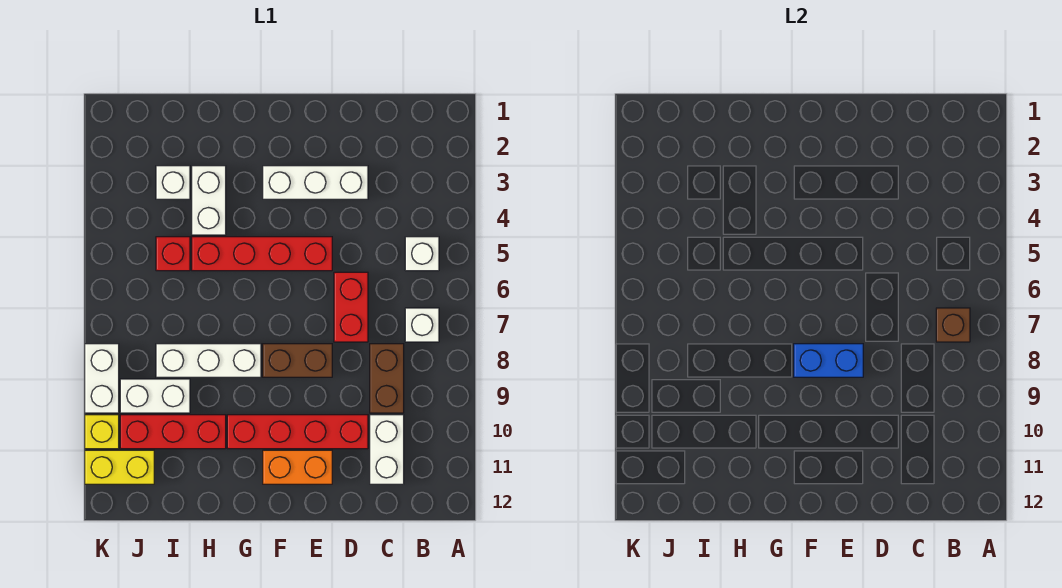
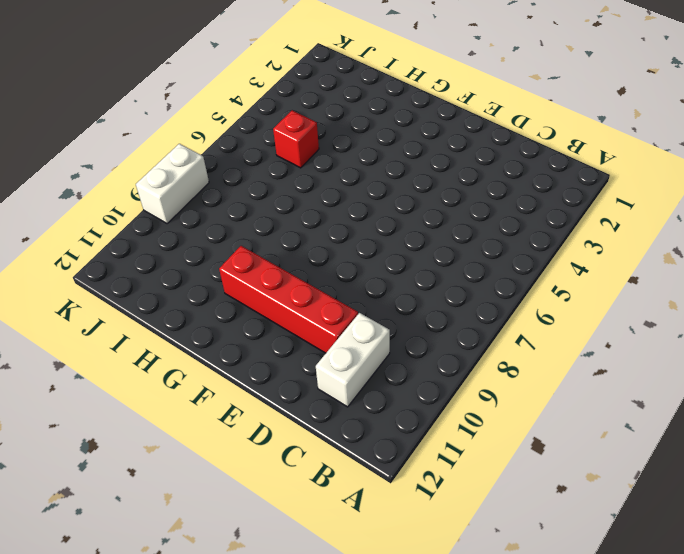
none -> white 1x1 brick [405,237,439,271]
none -> white 1x1 brick [405,308,439,342]
none -> brown 1x2 brick [370,344,404,413]

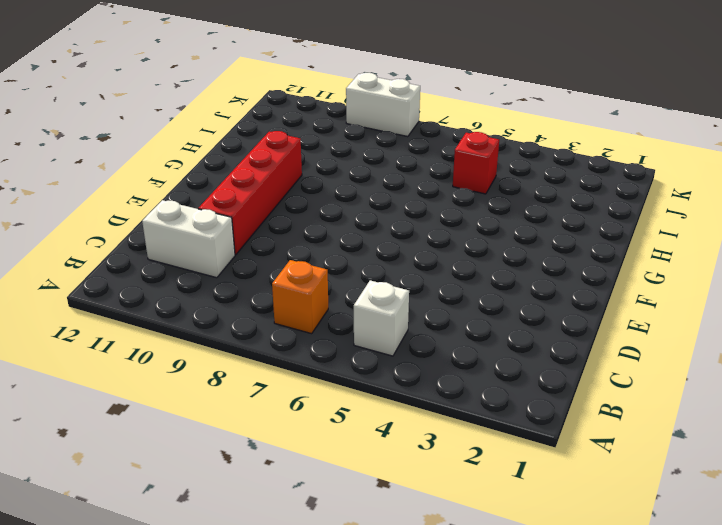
orange 1x1 brick [272,260,328,334] -> white 1x1 brick [405,308,439,342]
none -> brown 1x2 brick [370,344,404,413]
none -> white 1x3 brick [263,166,368,199]
none -> red 1x2 brick [334,272,368,342]

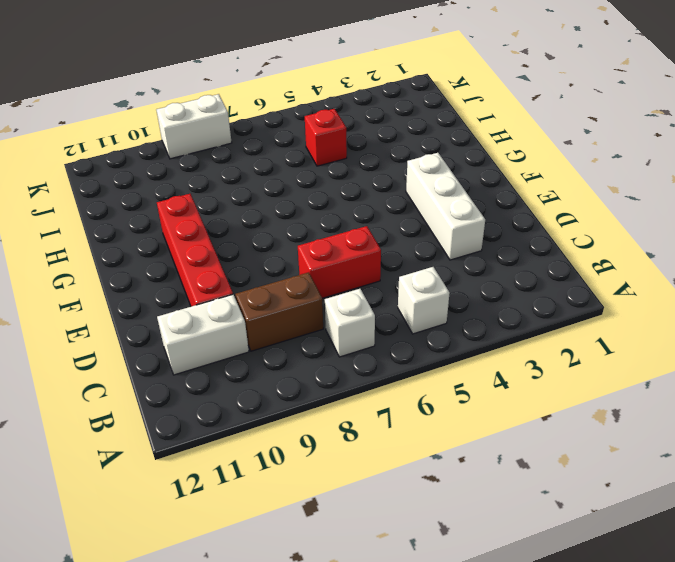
none -> red 1x4 brick [192,237,332,271]
none -> brown 1x2 brick [263,344,332,377]
none -> orange 1x2 brick [263,450,332,484]

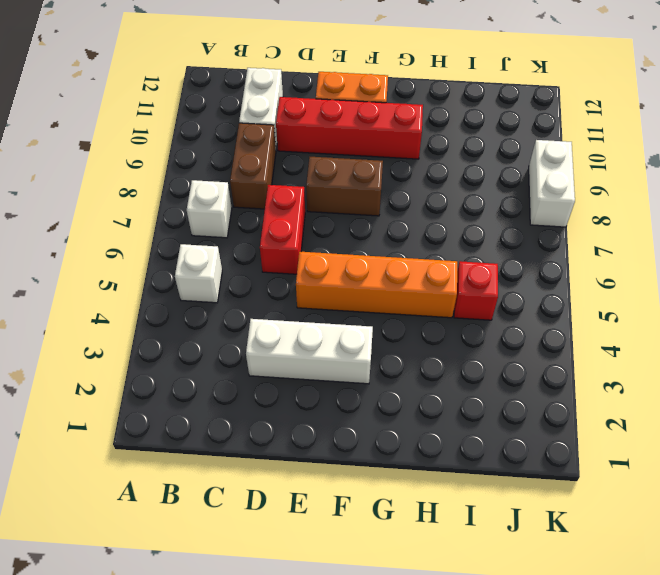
orange 1x4 brick [296,252,457,318] -> red 1x4 brick [192,237,332,271]
none -> white 1x3 brick [156,344,261,377]
none -> white 1x2 brick [192,166,226,235]
none -> red 1x3 brick [120,415,226,449]

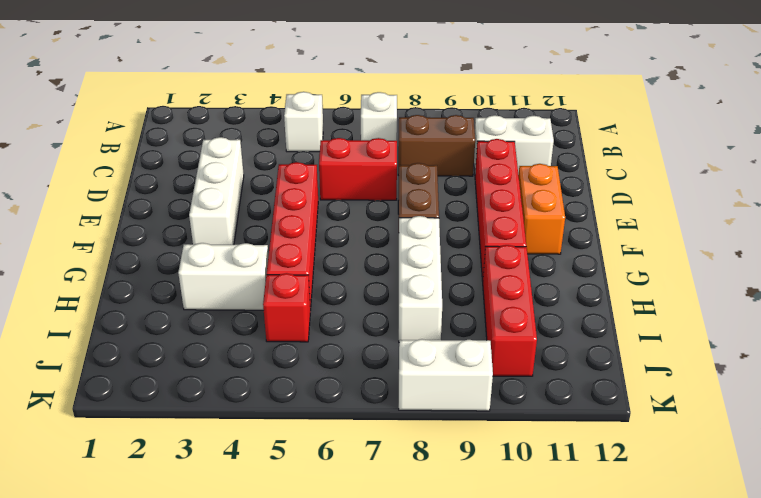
none -> white 1x1 brick [156,166,190,199]
none -> white 1x2 brick [120,379,190,413]
none -> yellow 1x2 brick [85,450,154,484]

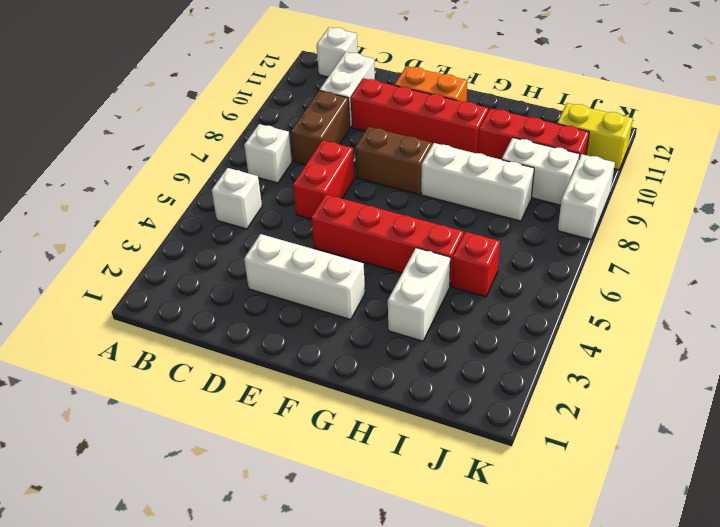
white 1x1 brick [317,27,358,77] -> white 1x1 brick moved to [156,166,190,199]
none -> yellow 1x1 brick [85,415,119,449]
none -> brown 1x1 brick [936,308,970,342]
none -> blue 1x2 brick [794,344,863,377]

